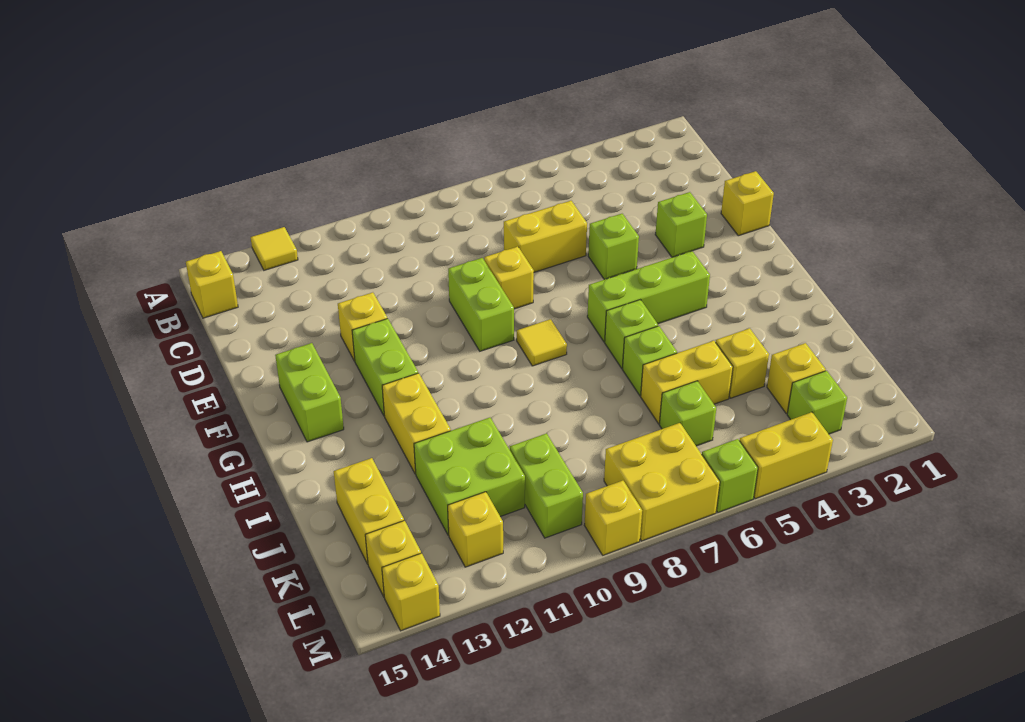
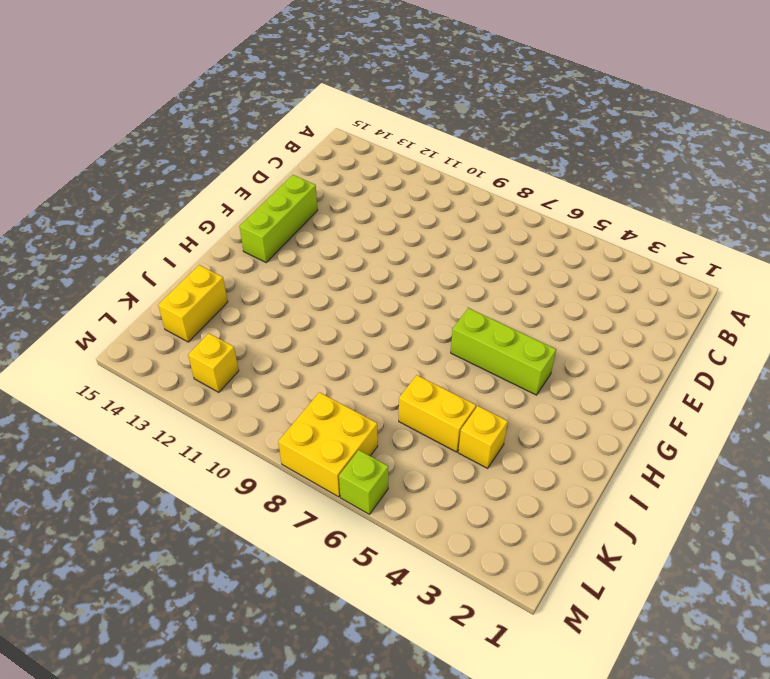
lime 1x3 brick [239,175,318,262] -> lime 1x2 brick [275,343,344,442]
none -> yellow 1x1 tile [251,227,298,270]
none -> yellow 1x1 brick [186,251,238,318]
none -> yellow 1x2 brick [504,201,587,272]
none -> yellow 1x1 brick [721,171,774,236]

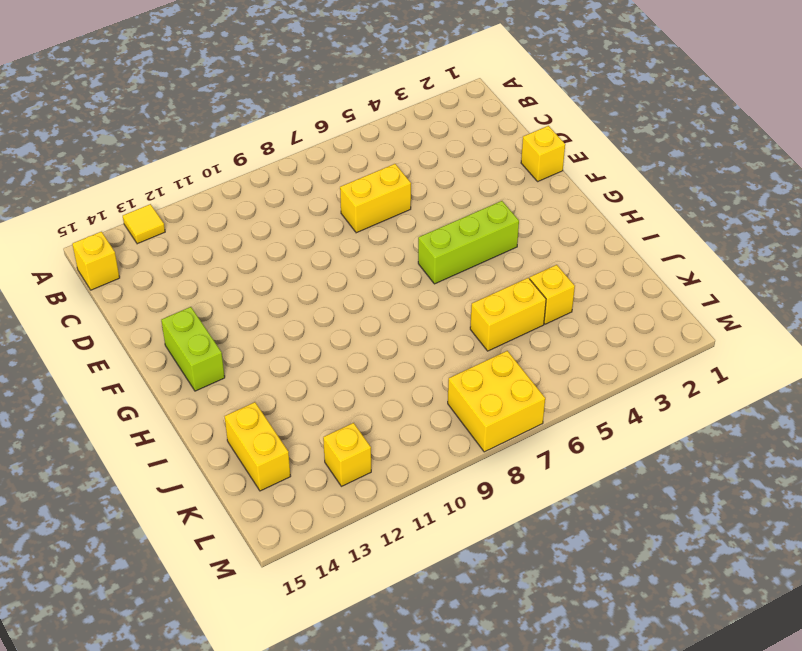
none -> lime 1x1 brick [655,192,707,257]
none -> lime 1x1 brick [588,214,639,279]
none -> yellow 1x1 brick [484,247,534,309]
none -> lime 1x2 brick [448,258,514,351]

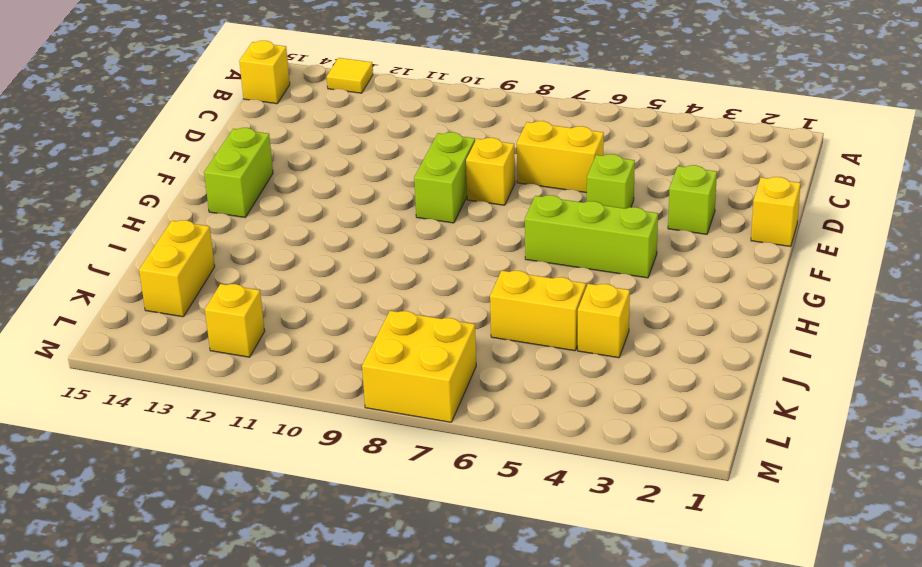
none -> yellow 1x1 brick [338,292,387,361]
none -> lime 1x2 brick [352,319,418,415]
none -> yellow 1x1 tile [517,319,567,366]
none -> lime 1x1 brick [605,300,658,368]

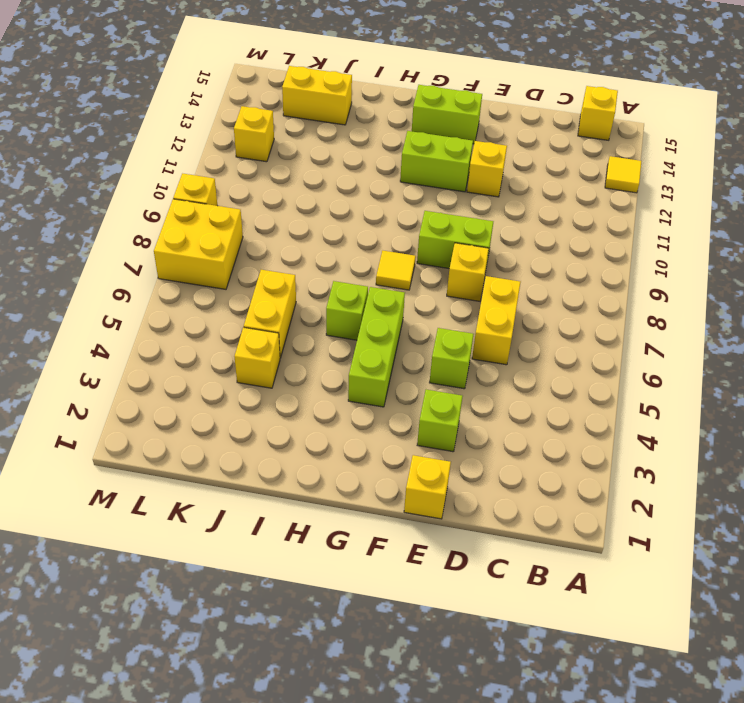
none -> yellow 1x2 brick [382,373,451,474]
none -> lime 1x1 brick [622,326,677,396]
none -> lime 2x2 brick [414,418,525,535]
none -> yellow 1x1 brick [767,343,826,413]

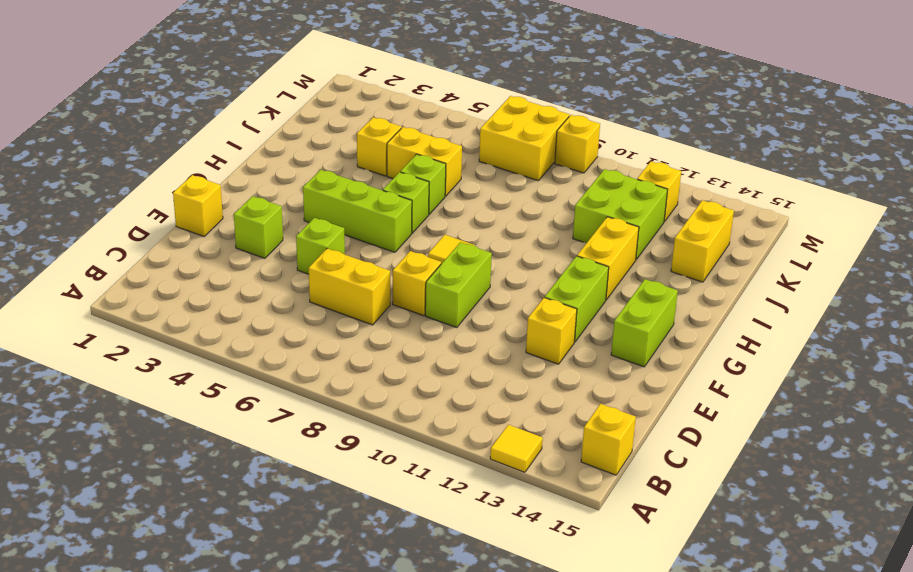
none -> yellow 1x1 brick [767,343,826,413]
none -> lime 1x1 brick [659,381,716,446]
none -> lime 1x2 brick [510,433,583,538]
none -> lime 1x1 brick [787,371,847,434]

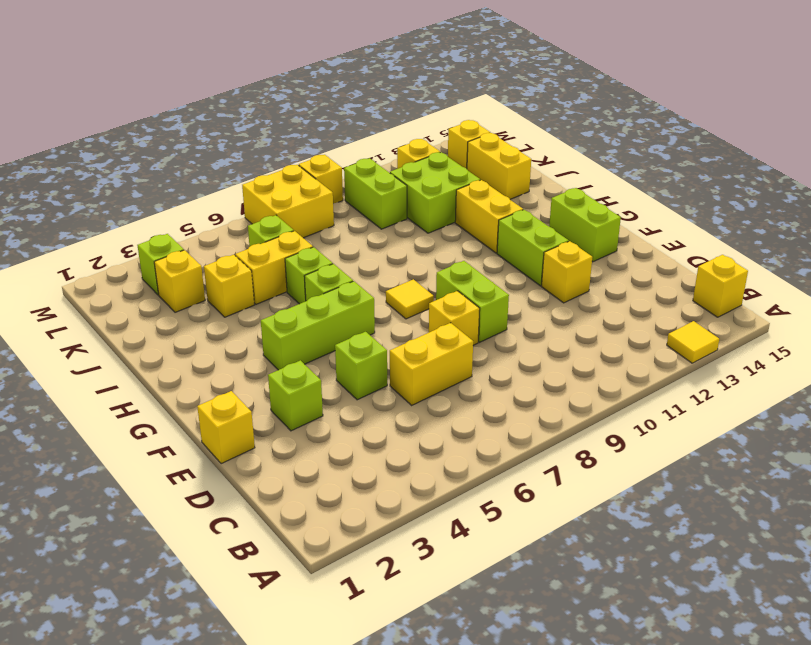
none -> yellow 1x2 brick [739,412,833,499]
none -> lime 1x1 brick [702,439,758,512]
none -> yellow 1x1 brick [382,553,440,631]

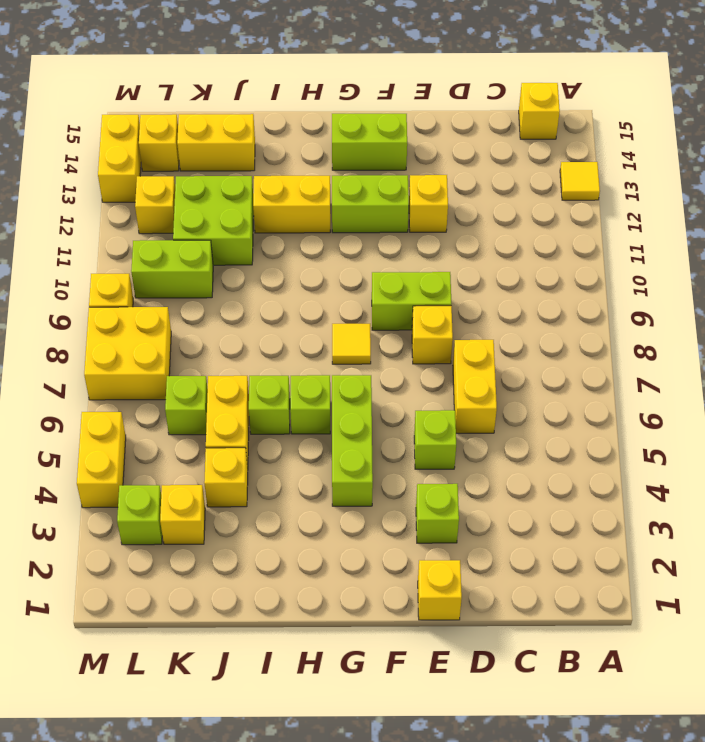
yellow 1x2 brick [98,115,141,202] -> yellow 1x1 brick [382,553,440,631]
none -> lime 1x1 brick [702,439,758,512]

